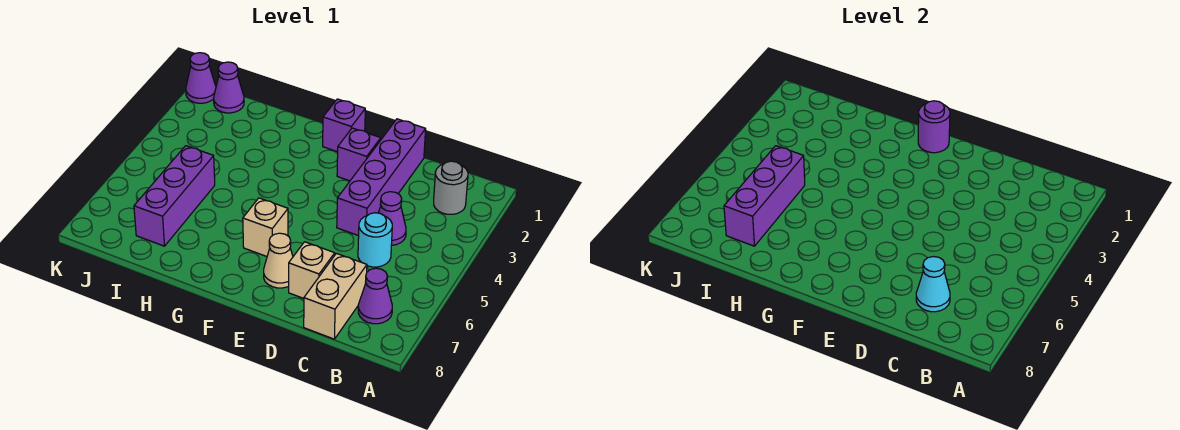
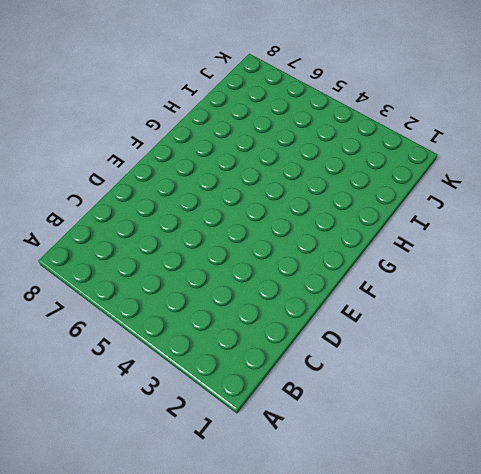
none -> grey 1x1 round brick [434,161,468,214]
none -> purple 1x1 cone [358,268,392,324]
none -> purple 1x1 cone [378,192,406,245]

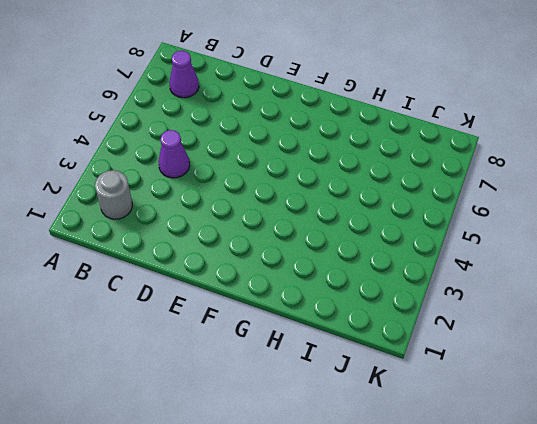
none -> cyan 1x1 round brick [358,213,392,267]
none -> tan 1x2 brick [304,253,367,339]
none -> purple 1x4 brick [337,119,426,236]

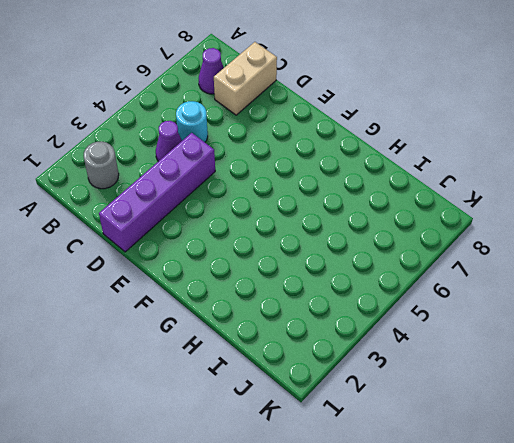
none -> tan 1x1 brick [289,242,335,298]
none -> purple 1x1 brick [337,128,381,181]
none -> tan 1x1 cone [264,233,293,288]

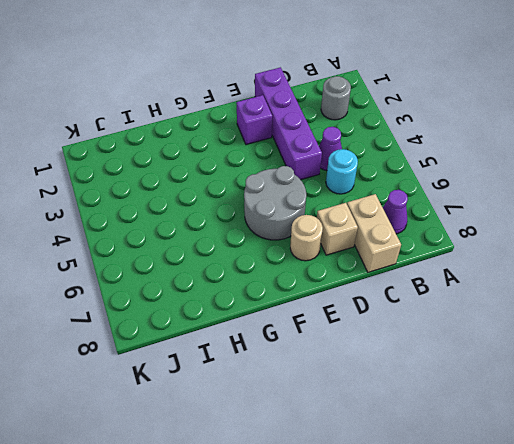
grey 2x2 round brick [244,166,306,240] -> tan 1x1 brick [243,198,288,256]
tan 1x1 round brick [290,215,323,261] -> tan 1x1 cone [264,233,293,288]
none -> purple 1x1 brick [323,99,365,152]
none -> purple 1x3 brick [134,146,215,246]
none -> purple 1x1 cone [214,62,244,113]

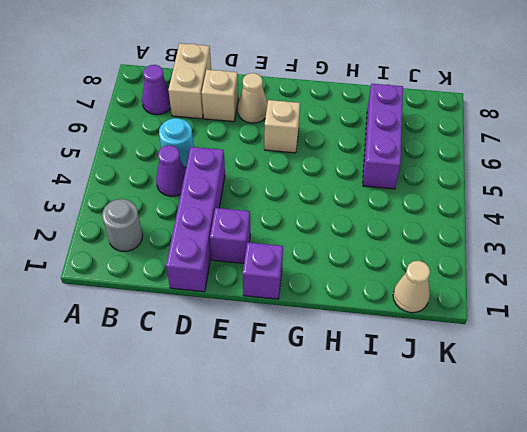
tan 1x1 cone [393,261,430,313] -> purple 1x1 cone [214,62,244,113]
none -> purple 1x1 cone [186,53,216,103]
none -> cyan 1x1 cone [916,257,950,312]
none -> purple 1x1 round brick [918,101,950,153]

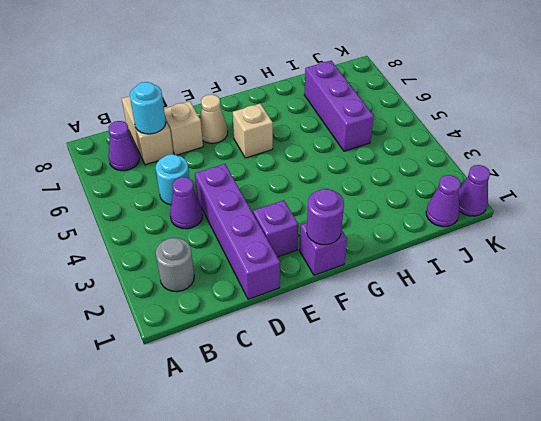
cyan 1x1 round brick [130,82,166,134] -> cyan 1x1 cone [916,257,950,312]
none -> purple 1x3 brick [724,146,805,246]

